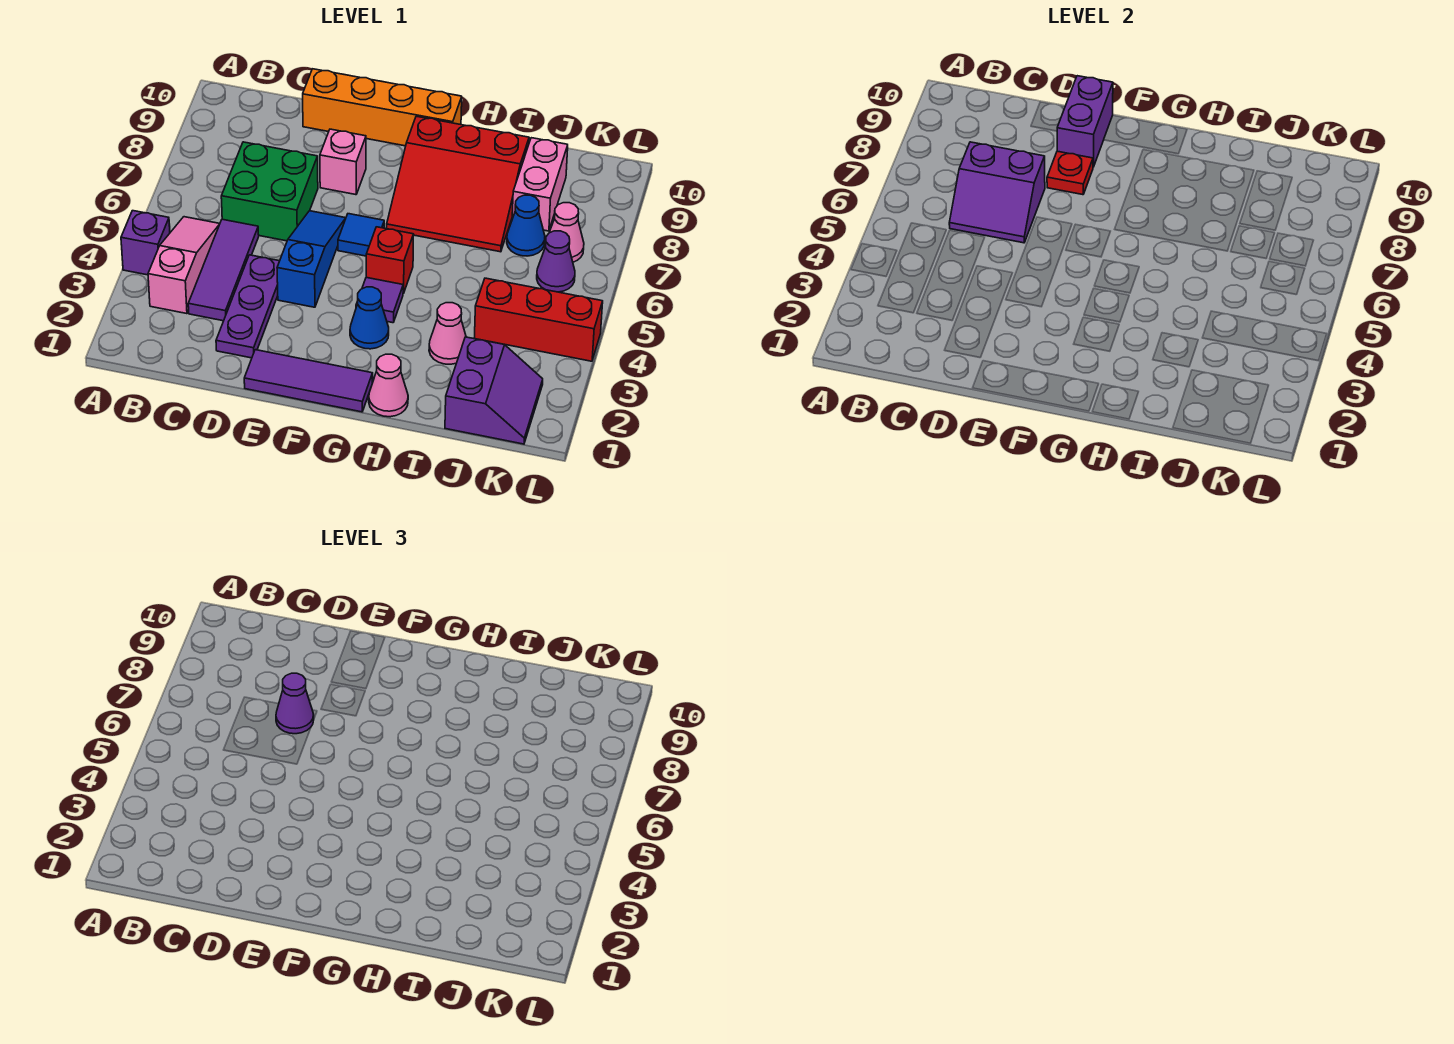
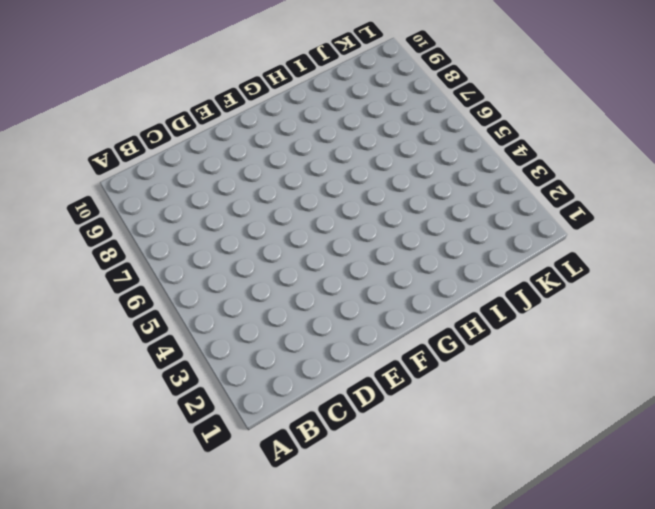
none -> purple 1x1 brick [121,211,170,275]
none -> pink 1x3 slope [148,217,220,314]
none -> purple 1x3 tile [188,219,259,321]

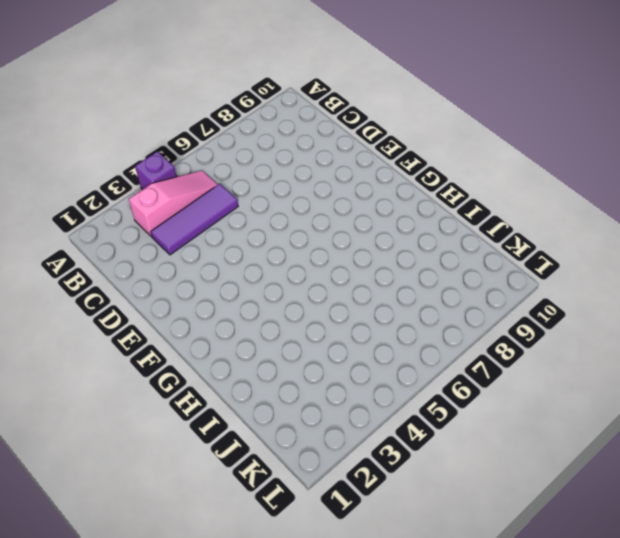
none -> green 2x2 brick [221,142,318,241]
none -> purple 1x3 plate [216,255,279,358]
none -> orange 1x4 brick [303,69,462,146]

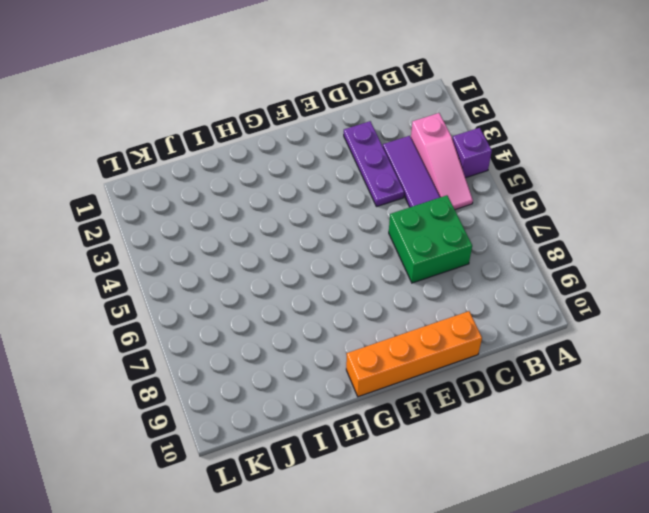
none -> purple 1x3 tile [244,350,373,412]
none -> blue 1x3 slope [277,211,346,307]
none -> pink 1x1 brick [320,129,366,195]

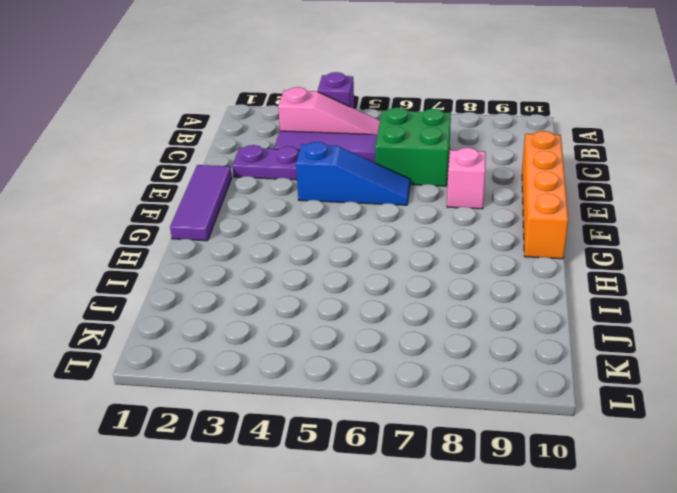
none -> blue 1x1 tile [338,214,384,256]
none -> blue 1x1 cone [350,287,389,349]
none -> purple 1x1 tile [356,278,403,323]

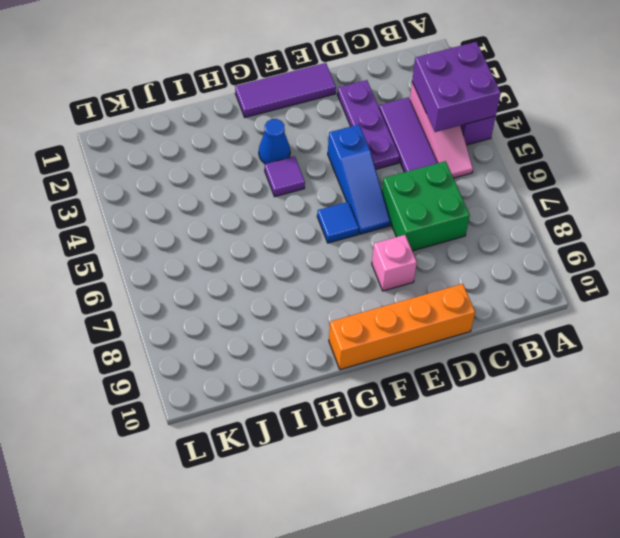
purple 2x2 brick [412,42,501,132] -> none
none -> red 1x1 brick [366,227,414,294]
none -> red 3x3 slope [387,116,529,252]
none -> pink 1x1 cone [369,354,408,417]

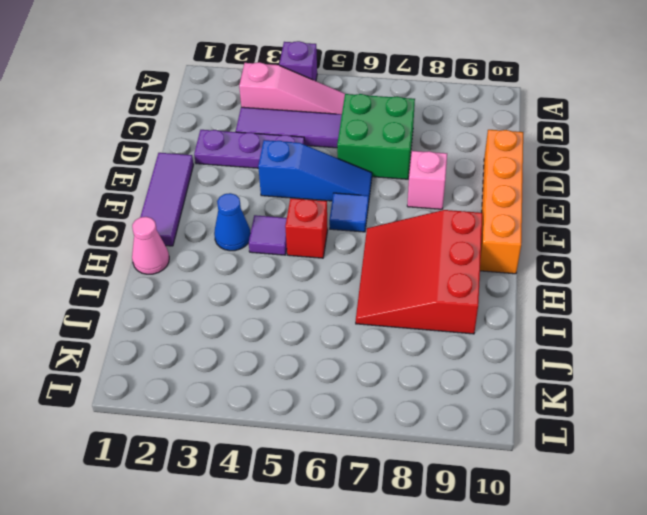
none -> pink 1x1 cone [429,303,466,364]
none -> purple 2x2 slope [445,337,543,444]
none -> red 1x3 brick [474,278,603,361]

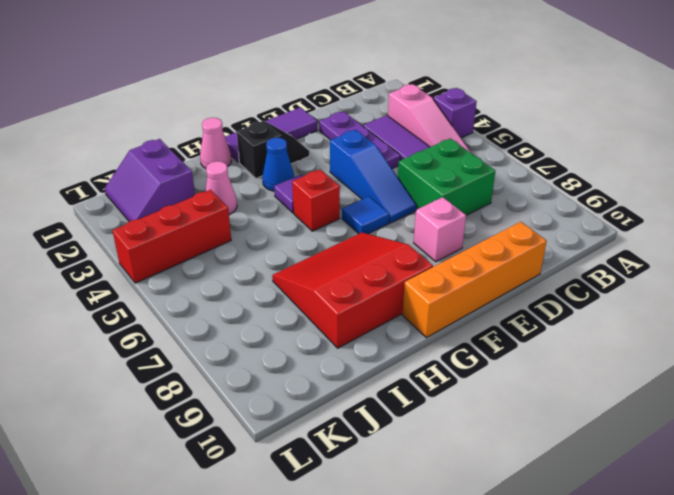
black 1x2 slope [237,121,309,178] -> none
none -> blue 1x1 cone [507,195,545,256]
none -> pink 1x2 brick [512,138,568,231]
none -> purple 1x1 cone [537,231,575,292]

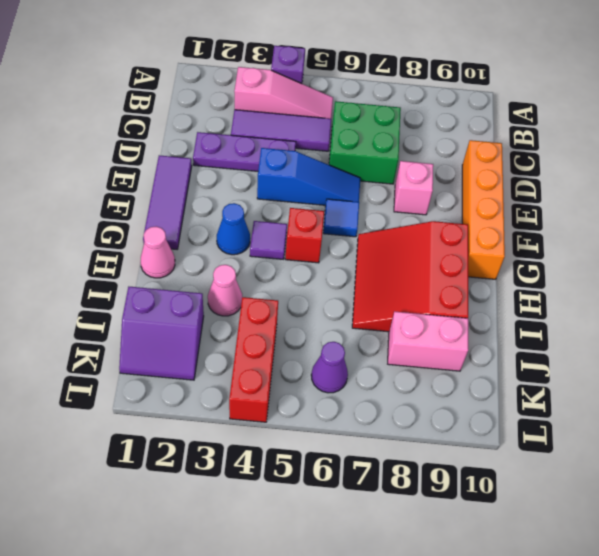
none -> blue 1x1 cone [507,195,545,256]
none -> pink 1x1 cone [549,203,584,262]
none -> purple 2x2 slope [949,142,1045,243]

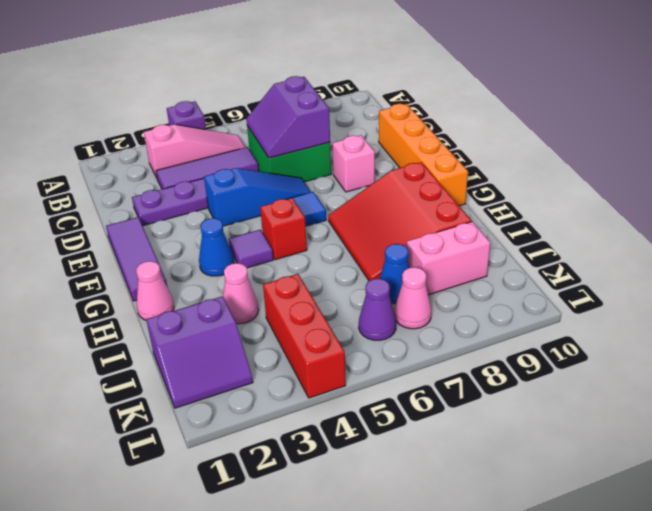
none -> red 1x1 plate [1047,151,1093,195]
none -> purple 1x2 brick [1057,76,1113,167]
none -> purple 1x1 cone [276,673,314,734]

